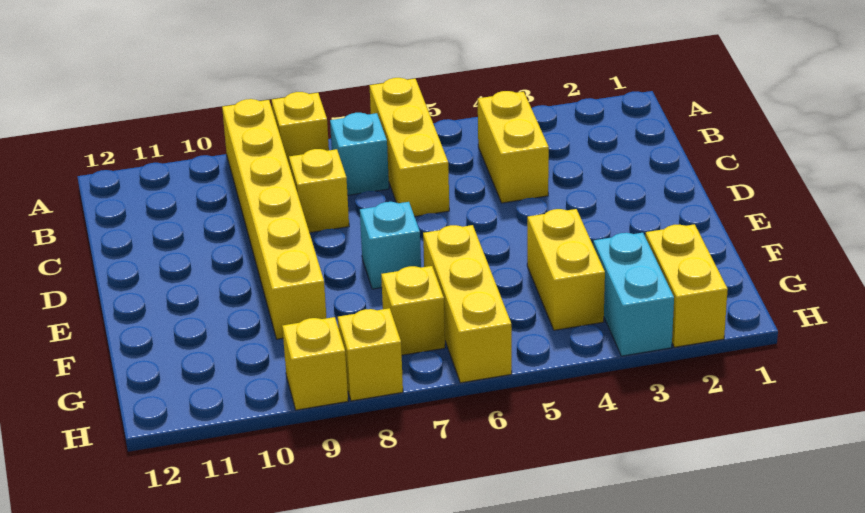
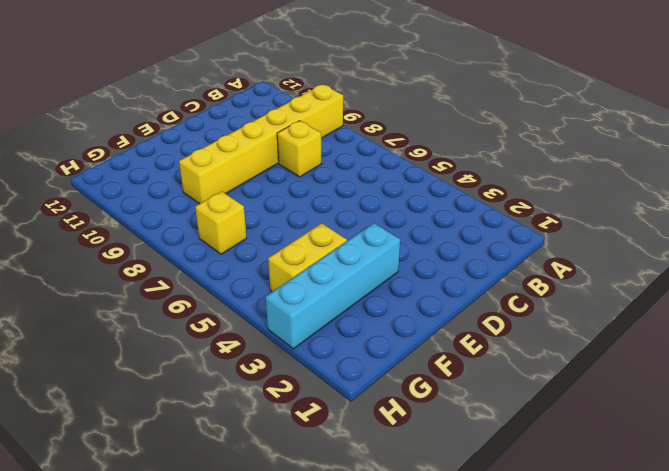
cyan 1x4 brick [266,223,400,349] -> cyan 1x2 brick [593,233,674,356]
none -> yellow 1x3 brick [370,78,449,216]
none -> yellow 1x1 brick [272,92,329,166]
none -> yellow 1x2 brick [478,91,549,203]

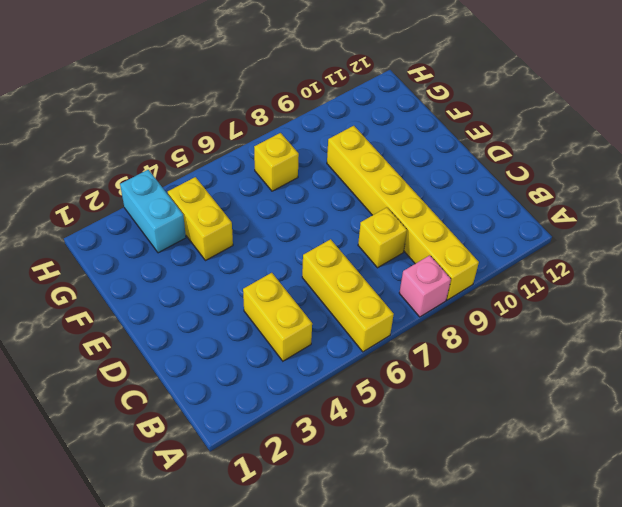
pink 1x1 brick [399,255,451,317] -> yellow 1x1 brick [272,92,329,166]
none -> cyan 1x1 brick [330,113,389,195]
none -> cyan 1x1 brick [360,202,421,289]
none -> yellow 1x3 brick [423,225,512,383]

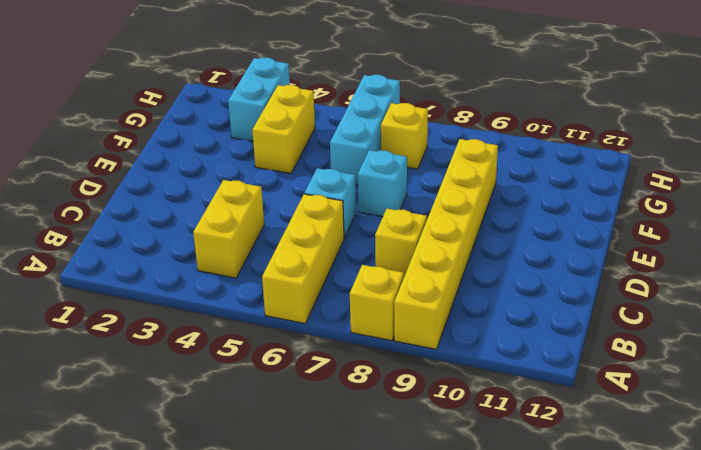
cyan 1x1 brick [305,168,356,238] -> cyan 1x1 brick moved to [330,113,389,195]
cyan 1x3 brick [330,75,400,185] -> yellow 1x3 brick [423,225,512,383]
none -> yellow 1x2 brick [645,224,728,347]
none -> yellow 1x1 brick [338,308,403,401]
none -> yellow 1x1 brick [282,317,348,410]

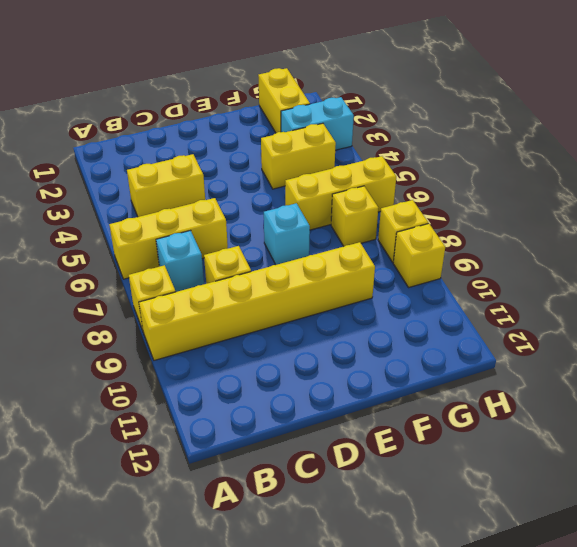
yellow 1x2 brick [258,68,310,133] -> yellow 1x2 brick turned to [645,224,728,347]

